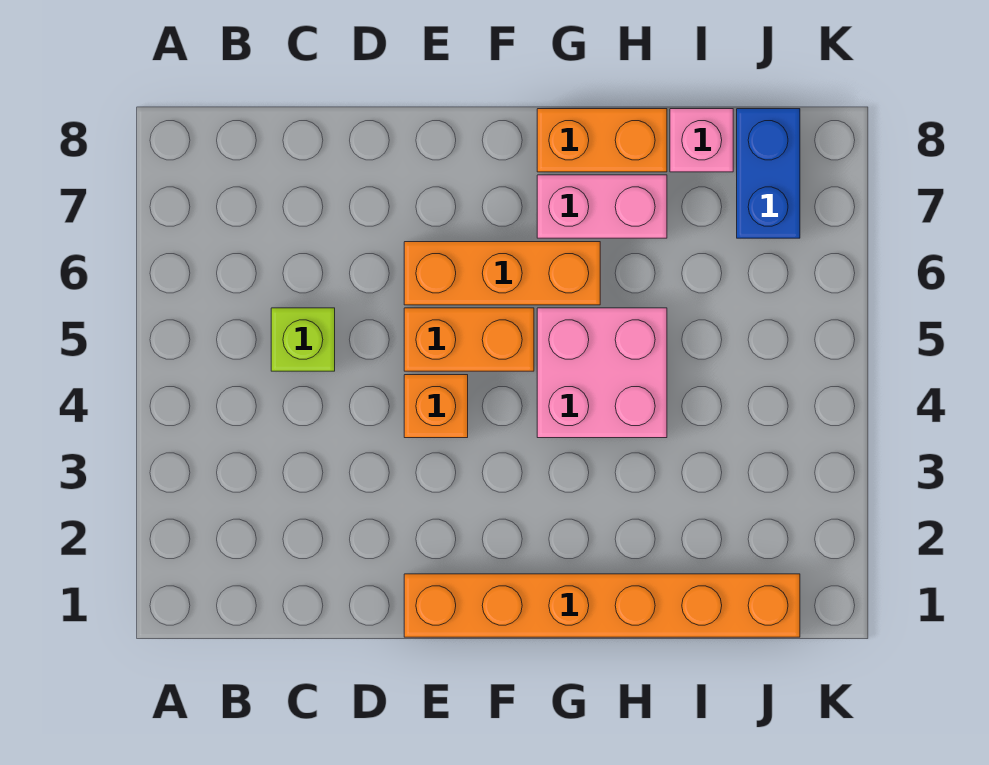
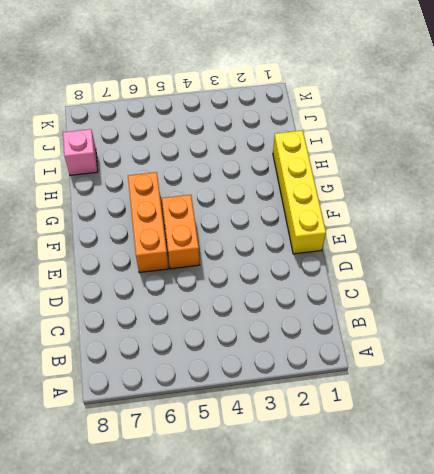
yellow 1x4 brick [273,130,326,254] -> orange 1x6 brick [404,574,800,637]
none -> lime 1x1 brick [271,308,335,371]
none -> orange 1x1 brick [404,375,468,438]

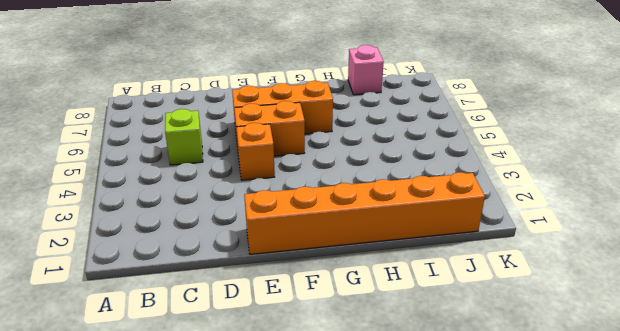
none -> pink 2x2 brick [537,308,667,438]
none -> pink 1x2 brick [537,175,667,238]

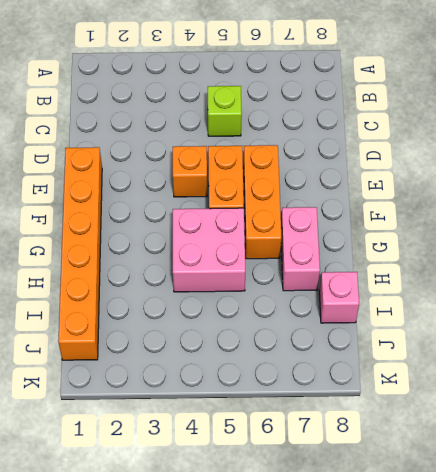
none -> orange 1x2 brick [537,109,667,172]
none -> blue 1x2 brick [737,109,800,238]

